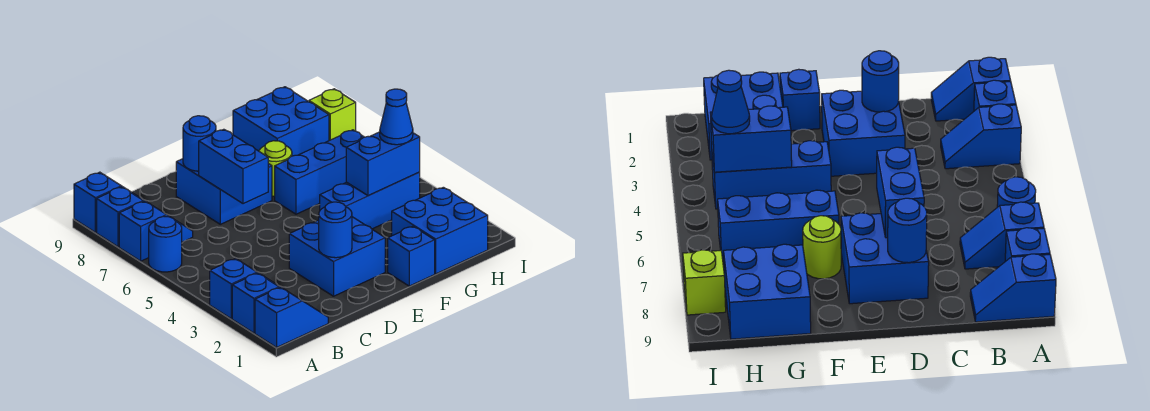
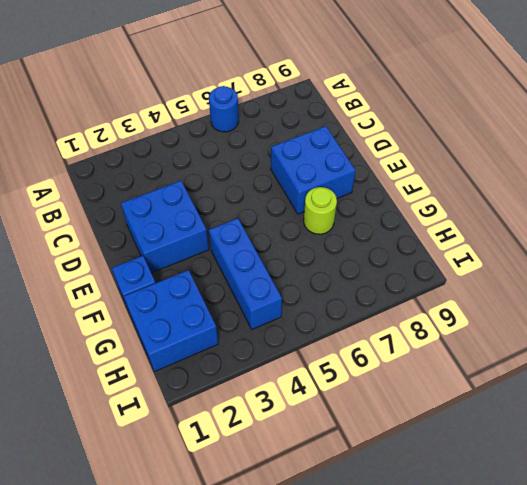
none -> blue 1x2 slope [255,287,328,347]
none -> blue 1x1 brick [232,273,279,333]
none -> blue 1x2 slope [210,259,280,319]

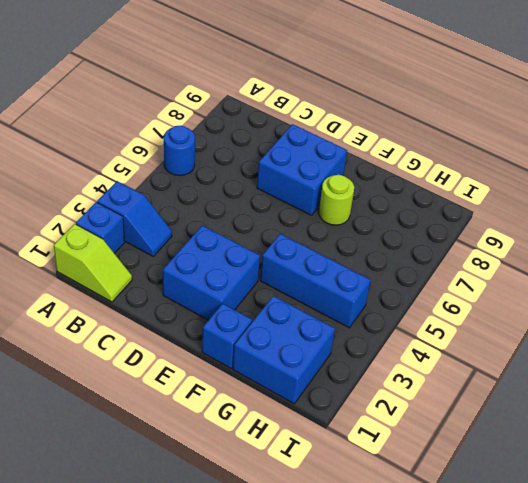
lime 1x2 slope [54,224,132,302] -> blue 1x2 slope [255,287,328,347]
none -> blue 1x2 slope [119,201,193,261]
none -> blue 1x1 brick [97,187,143,247]
none -> blue 1x2 slope [74,172,145,232]

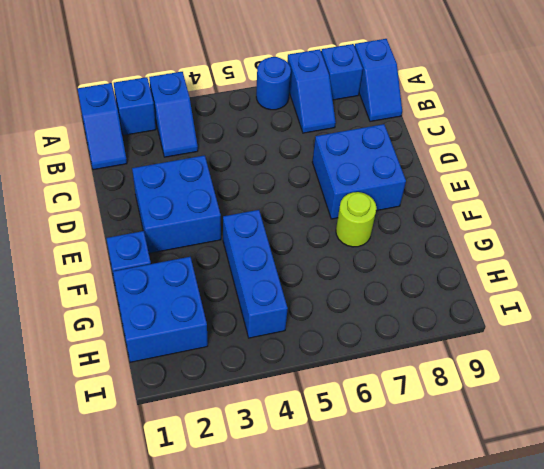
none -> blue 1x3 brick [275,130,364,214]
none -> blue 2x2 brick [233,87,329,156]
none -> lime 1x1 brick [309,89,356,141]

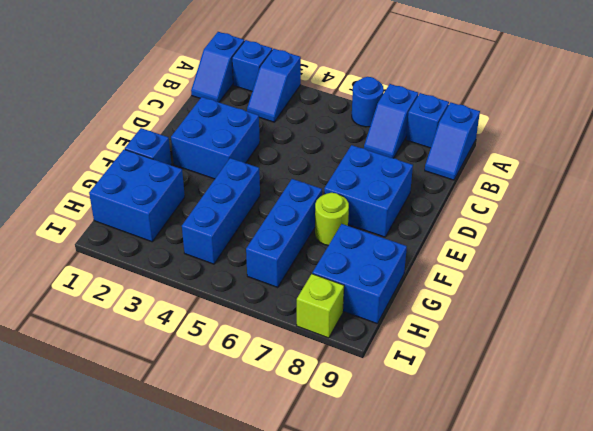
none -> blue 1x1 round brick [319,202,352,258]
none -> blue 1x2 brick [199,129,268,204]
none -> blue 1x1 round brick [183,116,216,171]

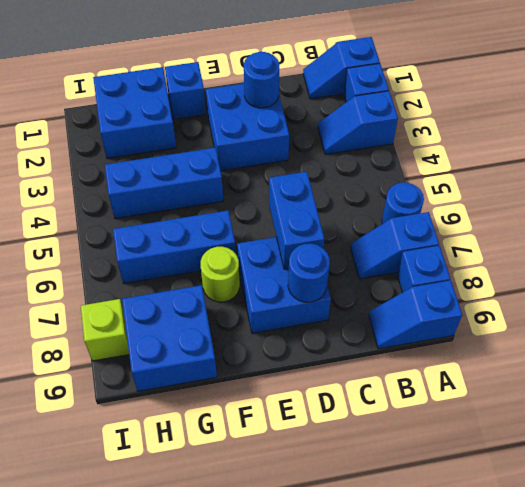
none -> blue 1x2 brick [346,132,420,196]
none -> blue 1x1 cone [380,89,413,145]

